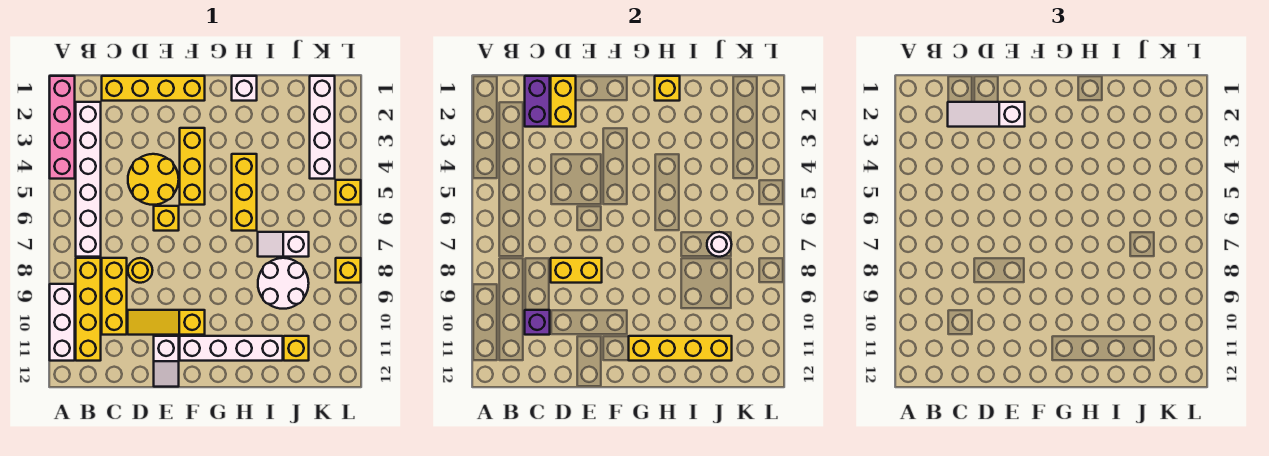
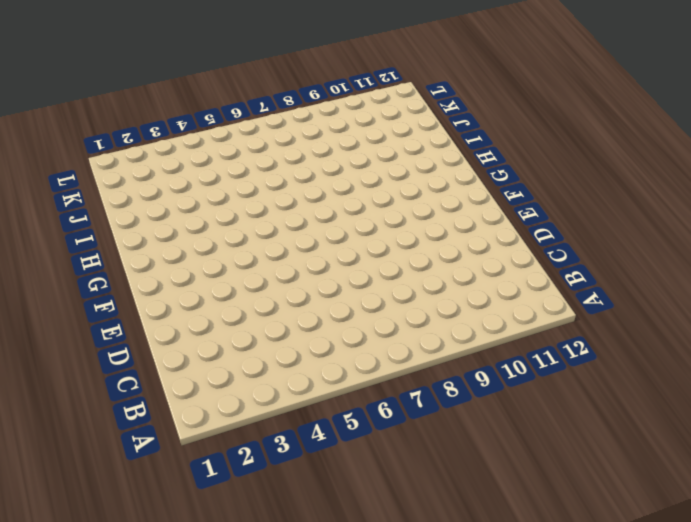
none -> pink 1x4 brick [50,76,75,179]
none -> white 1x3 brick [50,284,75,361]
none -> white 1x6 brick [76,102,101,257]

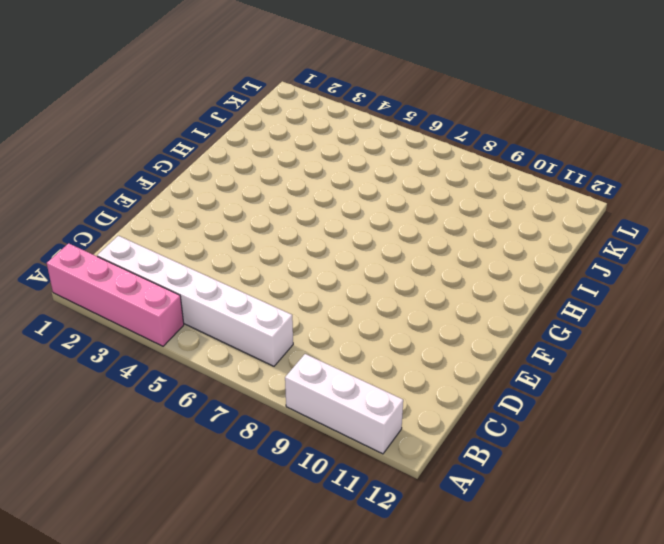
none -> yellow 1x4 brick [76,258,101,361]
none -> yellow 1x4 brick [102,76,205,101]
none -> yellow 1x3 brick [102,258,127,335]

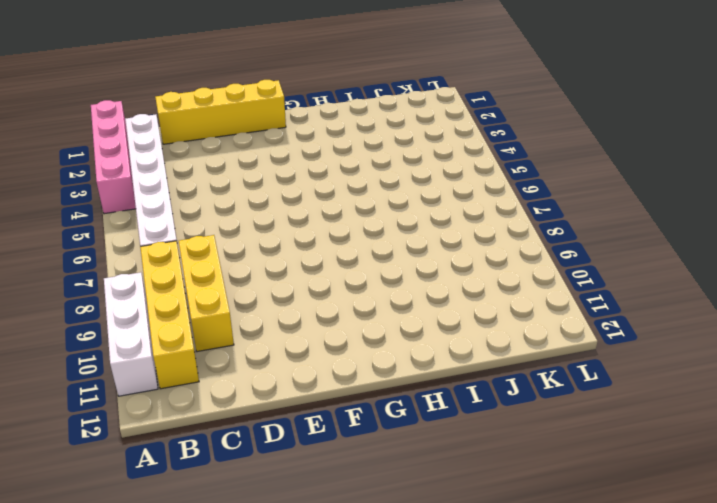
none -> yellow 2x2 round brick [128,154,179,205]
none -> yellow 1x1 round brick [128,258,153,283]
none -> yellow 1x3 slope [128,310,205,335]

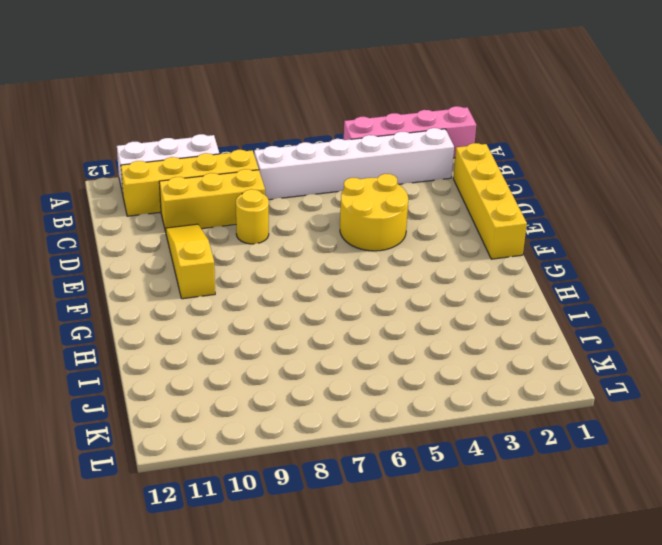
none -> yellow 1x1 brick [154,206,179,231]
none -> white 1x2 slope [154,336,179,387]
none -> yellow 1x3 brick [180,128,205,205]

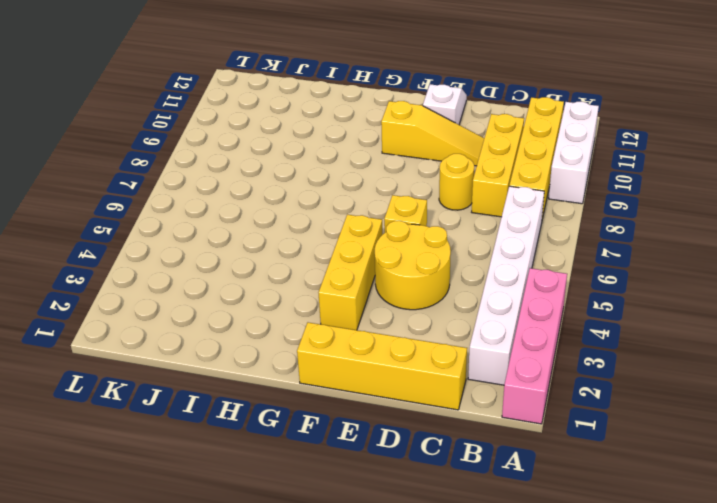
none -> white 1x4 brick [180,336,283,361]
none -> white 1x1 brick [232,76,257,101]
none -> yellow 1x3 brick [232,154,257,231]

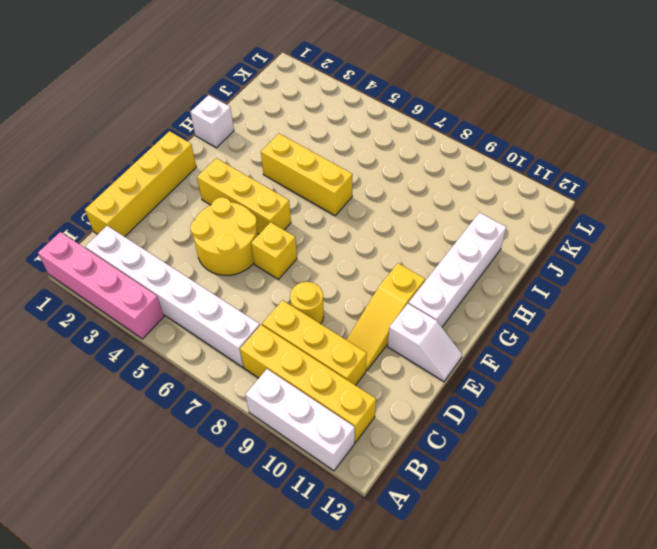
none -> white 1x2 slope [258,232,309,257]
none -> white 2x2 round brick [258,258,309,309]
none -> yellow 1x1 brick [284,336,309,361]

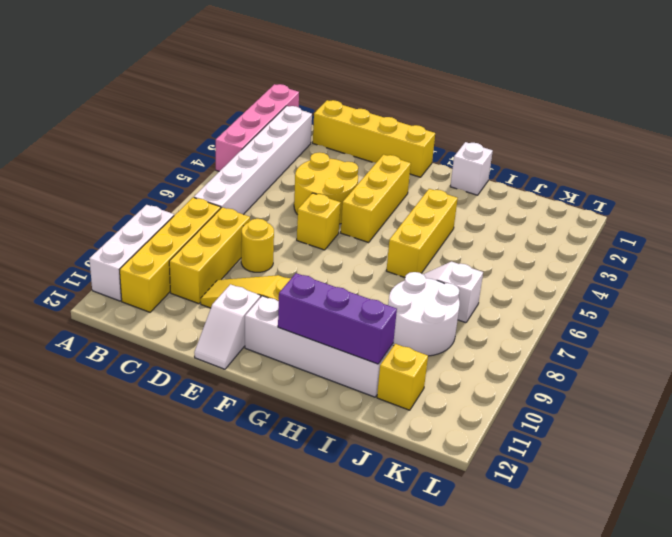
purple 1x3 brick [278,273,397,364] -> yellow 1x4 brick [629,336,732,361]
none -> white 1x4 brick [310,76,335,179]
none -> yellow 1x1 brick [336,180,361,205]
none -> yellow 1x1 brick [336,258,361,283]

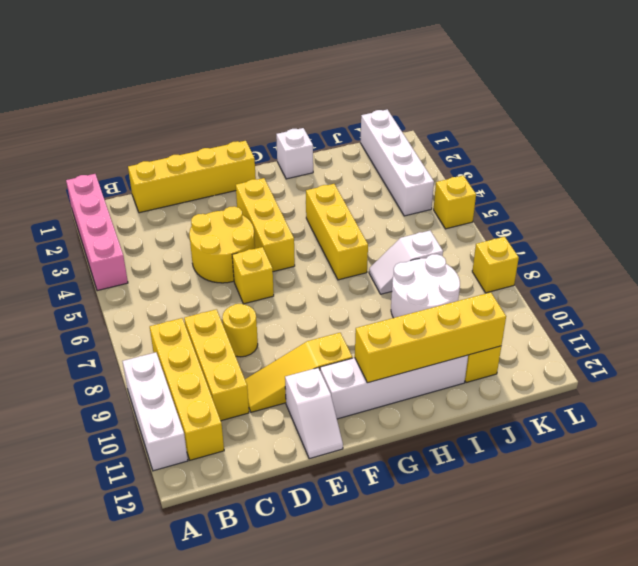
none -> white 1x6 brick [76,102,101,257]
none -> purple 1x2 brick [525,76,550,127]
none -> purple 1x1 brick [525,310,550,335]

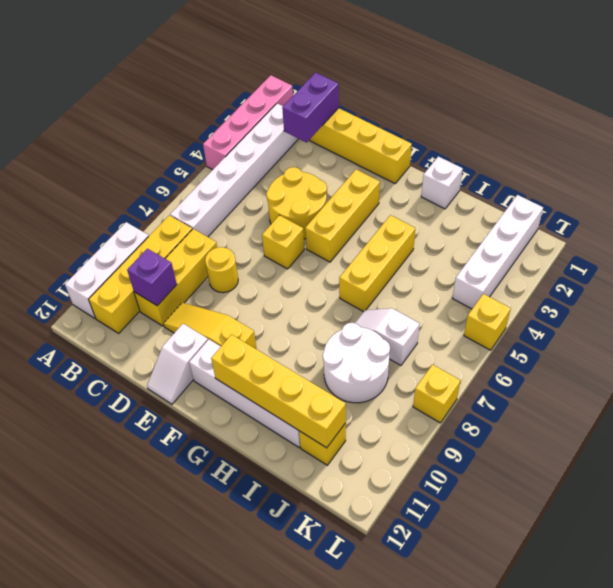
none -> yellow 1x2 brick [551,76,576,127]
none -> yellow 1x2 brick [551,258,602,283]
none -> yellow 1x1 brick [655,76,680,101]

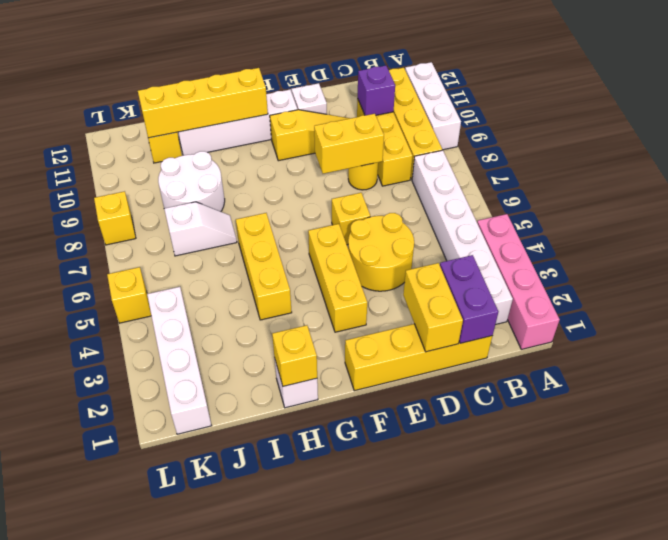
none -> white 1x1 round brick [707,232,732,257]
none -> white 1x3 slope [948,102,1025,127]

